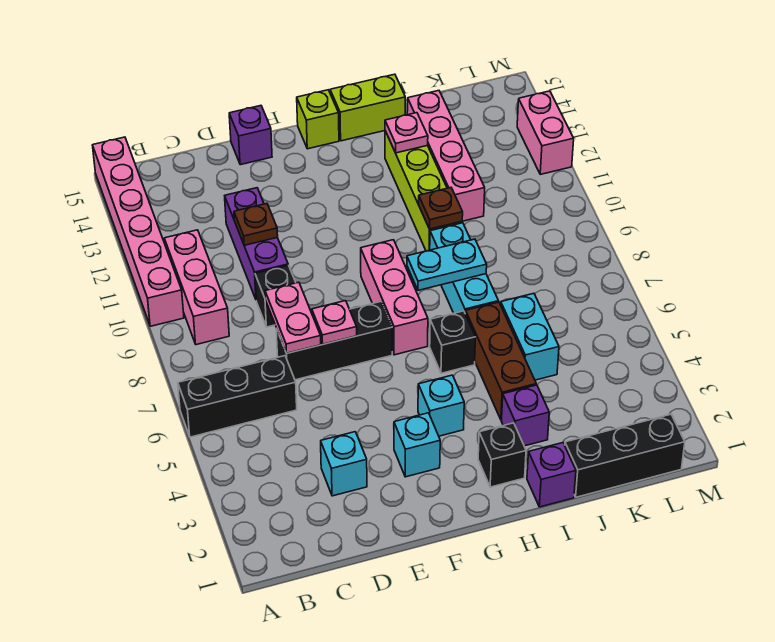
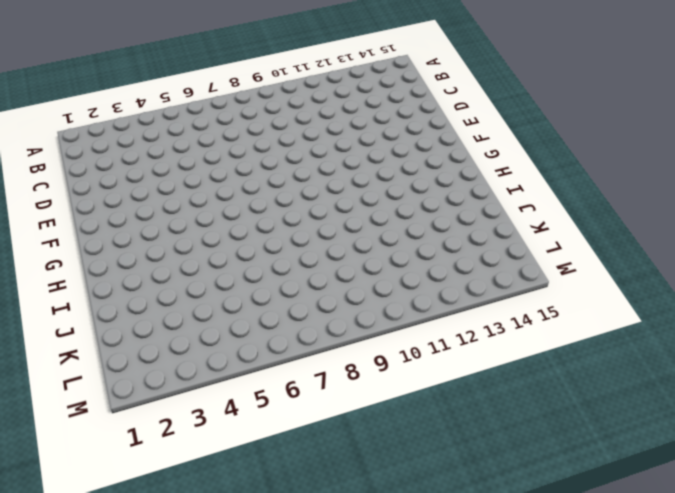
none -> black 1x3 brick [178,356,297,437]
none -> pink 1x6 brick [93,137,184,326]
none -> pink 1x3 brick [164,230,229,345]
none -> cyan 1x1 brick [321,432,367,496]

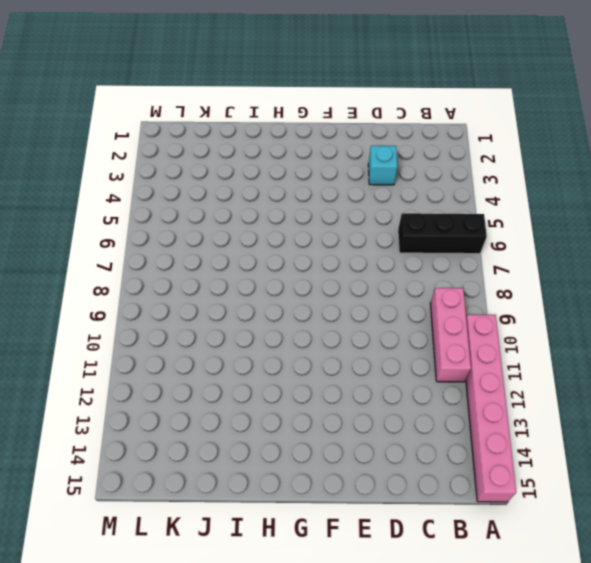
none -> black 1x3 brick [276,302,392,380]
none -> black 1x1 brick [255,265,296,327]
none -> purple 1x3 brick [225,188,288,299]
none -> purple 1x1 brick [229,106,272,165]

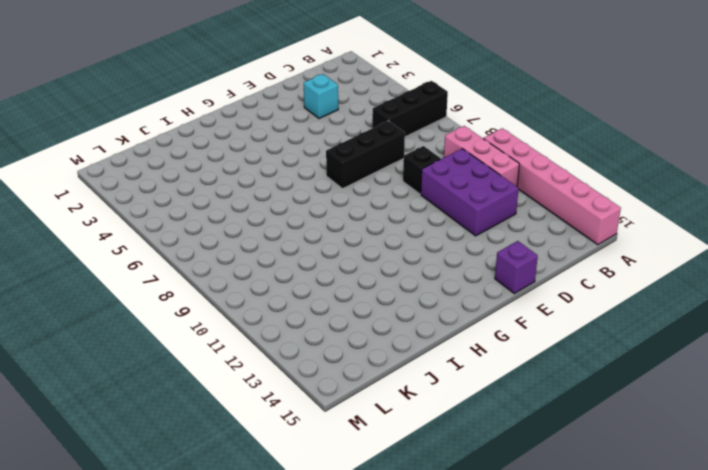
purple 2x3 brick [421,149,519,236] -> purple 1x3 brick [225,188,288,299]
none -> cyan 1x1 brick [394,413,440,477]
none -> cyan 1x1 brick [418,375,464,436]
none -> pink 1x3 brick [361,240,428,355]
none -> lime 1x1 brick [297,90,339,149]

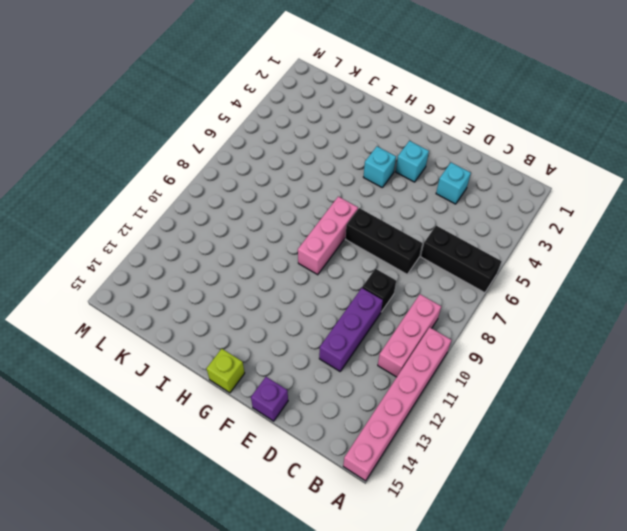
none -> black 1x1 brick [478,423,526,487]
none -> black 1x1 brick [430,311,476,373]
none -> lime 1x2 brick [330,74,405,141]
none -> purple 1x1 brick [527,443,576,507]

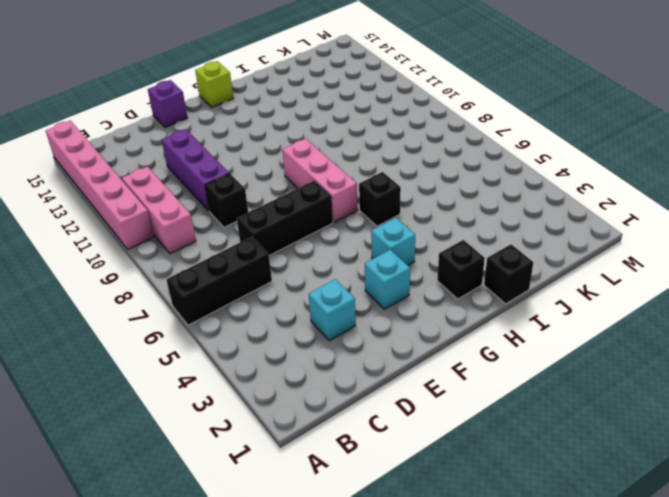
black 1x1 brick [484,244,533,304] -> purple 1x1 brick [527,443,576,507]
none -> lime 1x2 brick [330,74,405,141]
none -> purple 1x1 brick [502,385,549,446]
none -> brown 1x3 brick [466,302,536,420]
none -> cyan 1x3 brick [430,223,498,314]

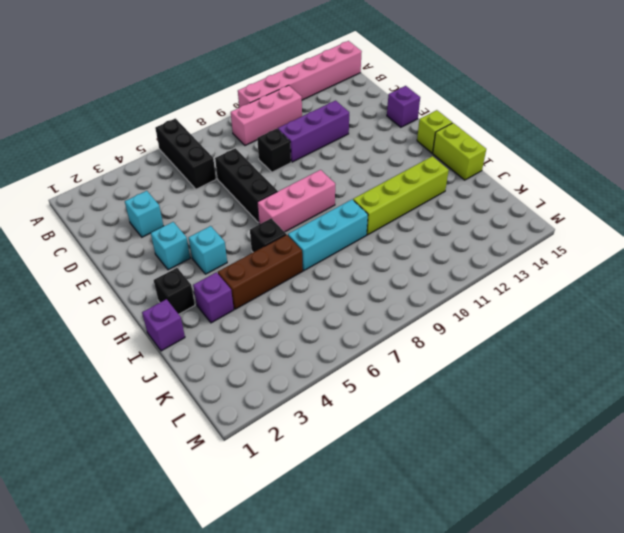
none -> black 1x3 brick [565,414,685,497]
none -> cyan 1x2 brick [501,293,559,380]
none -> pink 1x4 brick [407,91,485,221]
none -> pink 1x2 brick [517,91,574,174]

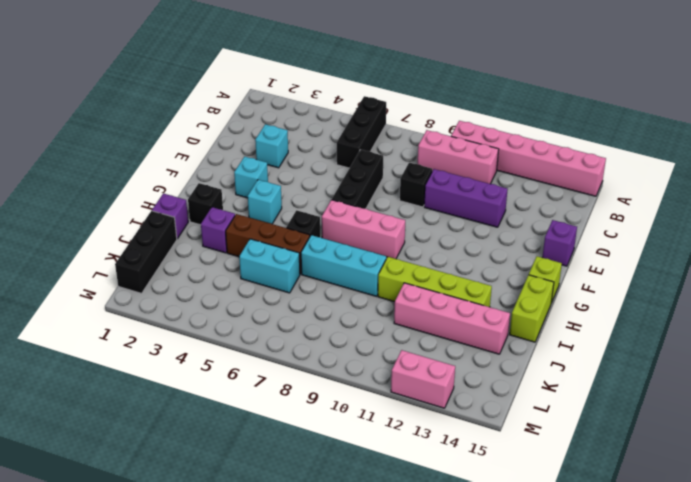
none -> pink 1x2 plate [265,282,321,353]
none -> brown 1x1 plate [234,204,278,245]
none -> pink 1x1 plate [312,301,357,344]
none -> cyan 1x2 plate [407,239,487,290]

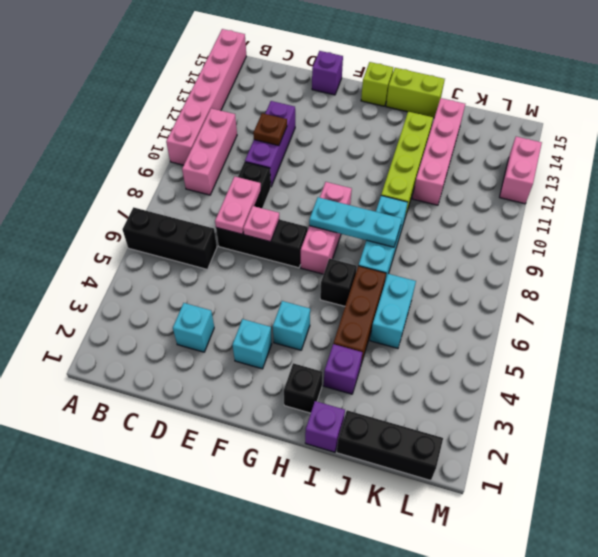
cyan 1x3 plate [309,197,402,247] -> cyan 1x2 plate [407,239,487,290]
none -> brown 1x1 plate [419,188,463,229]
none -> pink 1x1 plate [385,113,428,153]

